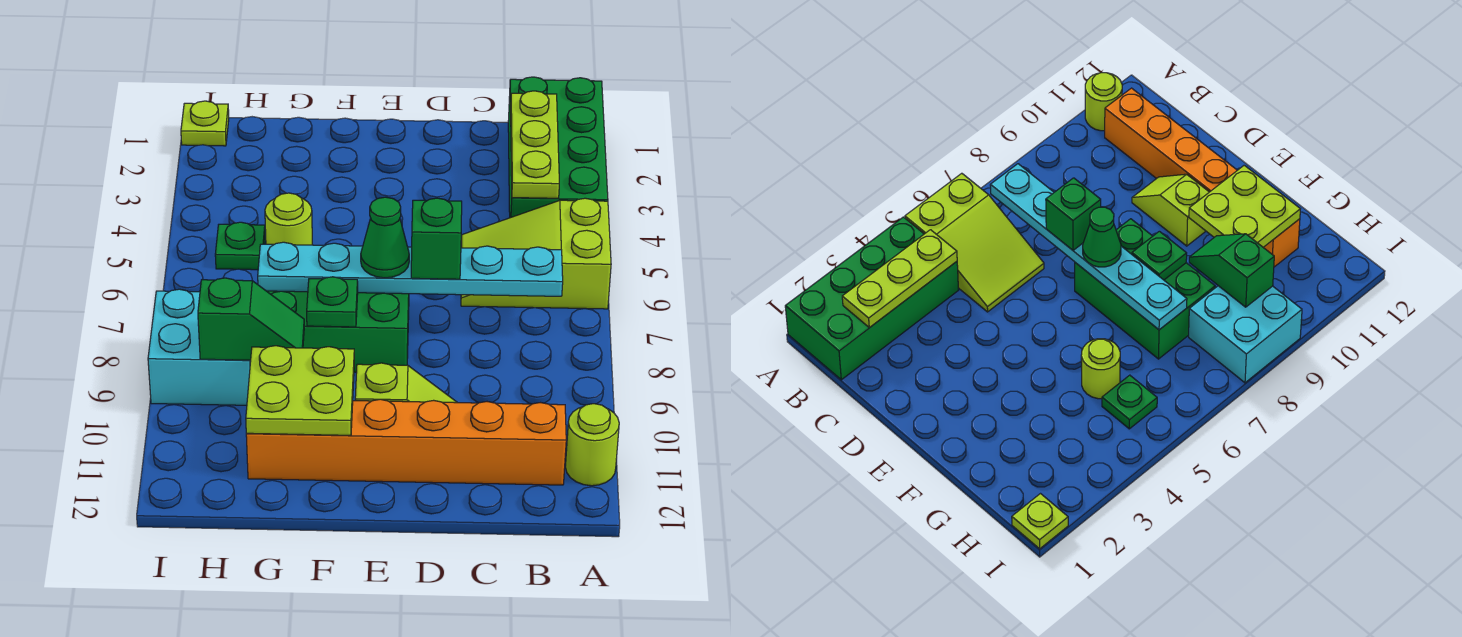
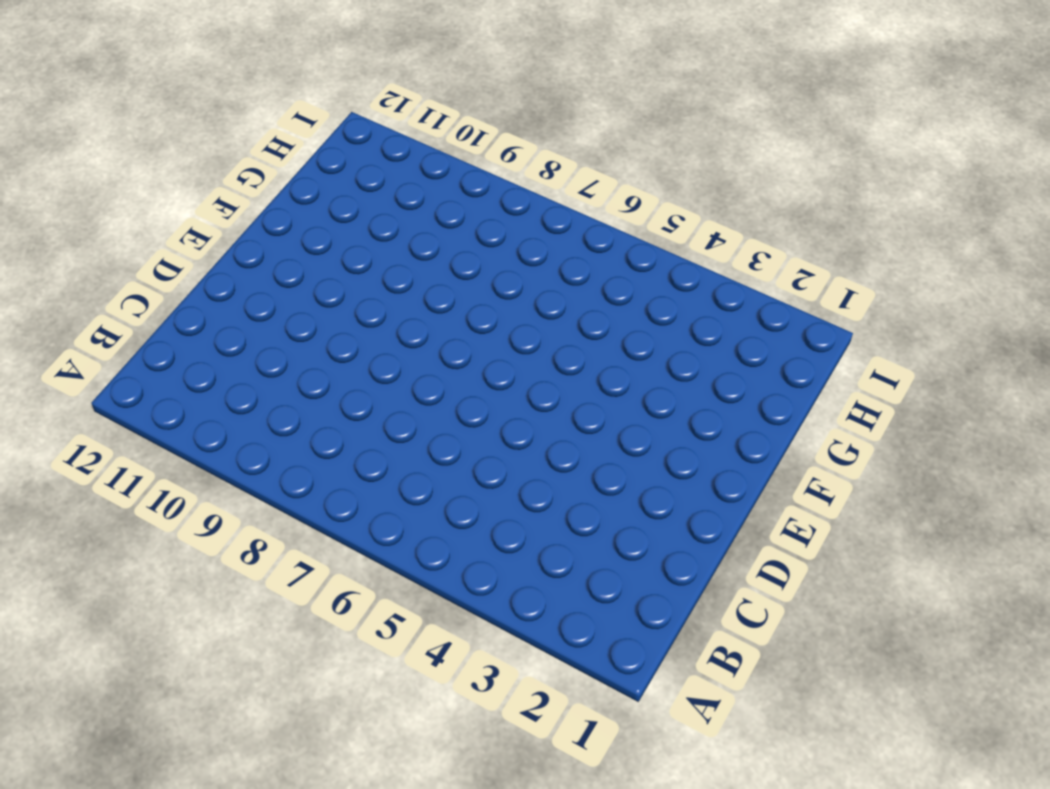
none -> green 2x4 brick [508,77,608,218]
none -> lime 2x3 slope [461,198,611,309]
none -> lime 1x1 round brick [565,404,619,486]

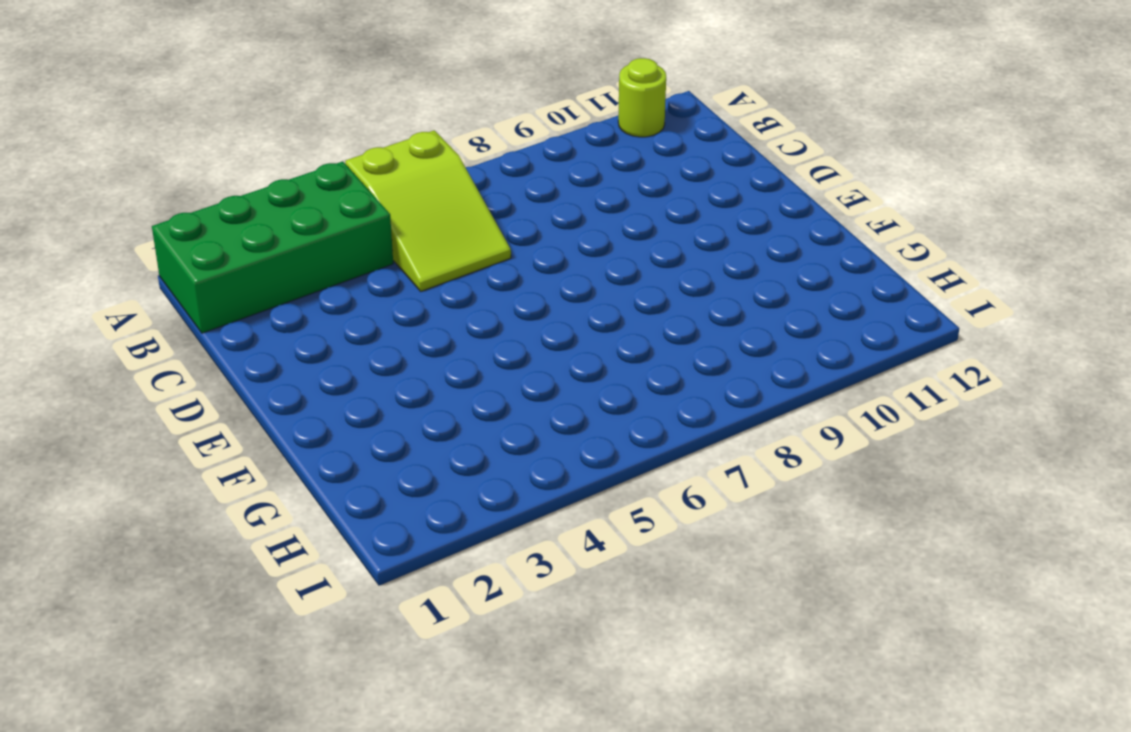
none -> orange 1x6 brick [246,399,566,485]
none -> lime 1x2 slope [355,363,457,403]
none -> green 2x3 brick [267,291,409,372]

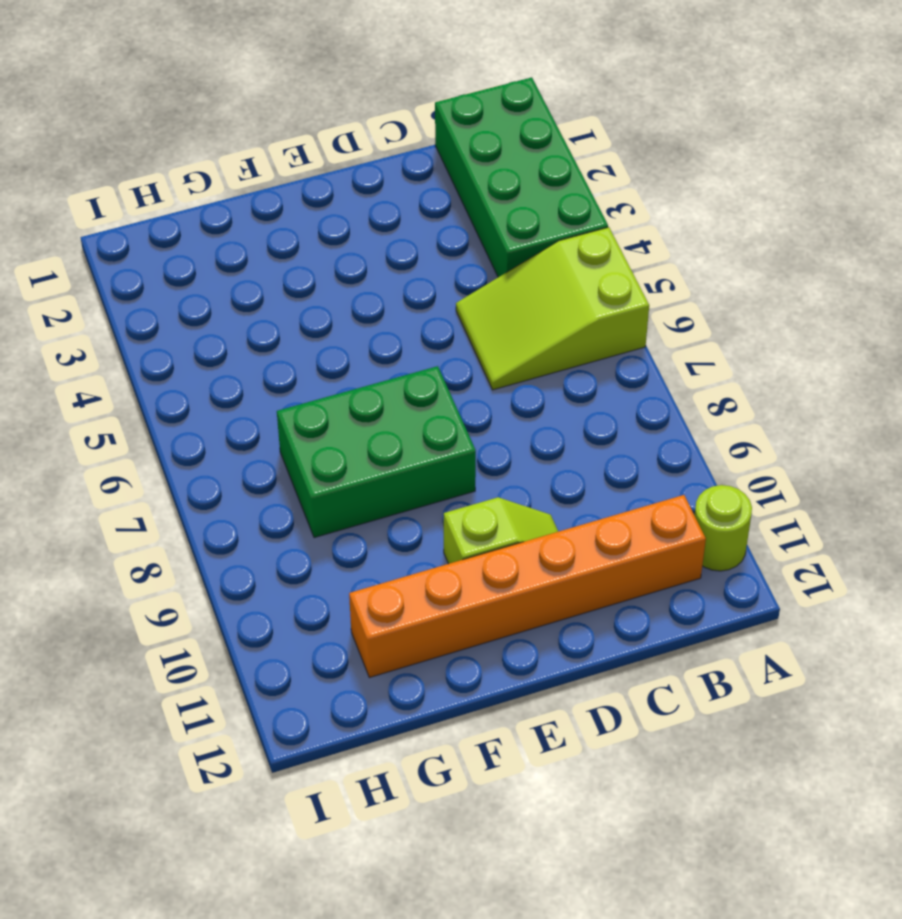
none -> lime 1x1 round brick [265,193,312,245]
none -> green 1x1 plate [215,222,265,270]
none -> cyan 2x2 brick [148,289,251,405]

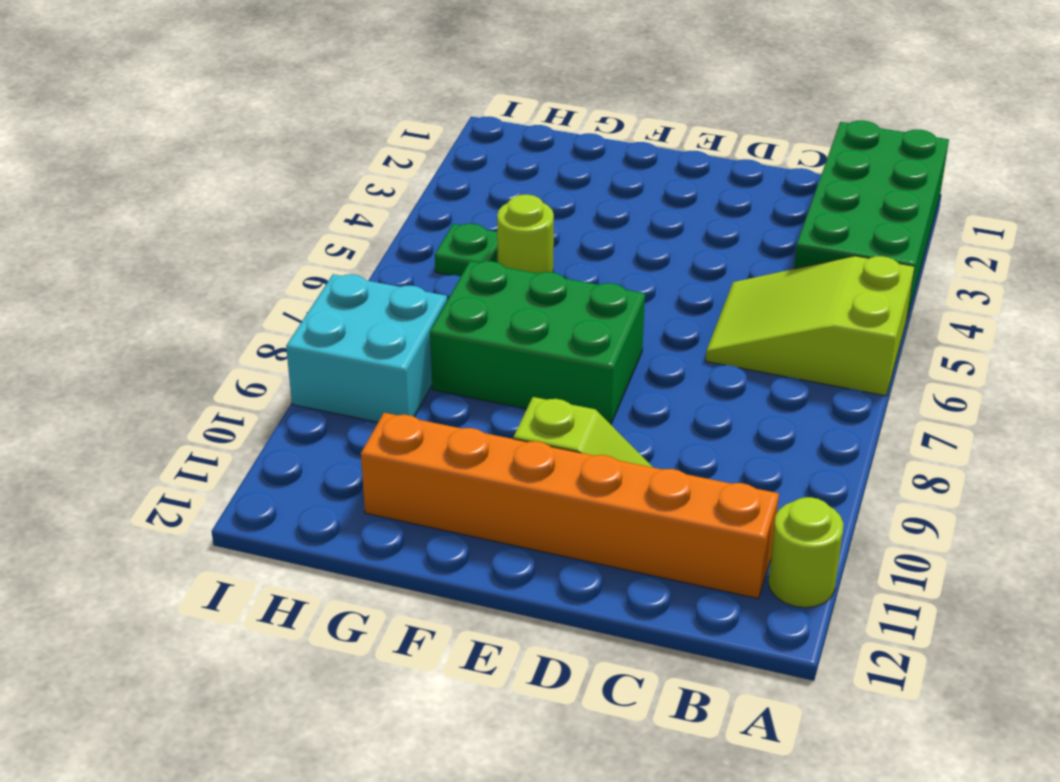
none -> lime 1x1 plate [181,101,229,146]
none -> lime 1x3 plate [511,91,559,198]
none -> cyan 1x6 plate [258,242,563,296]

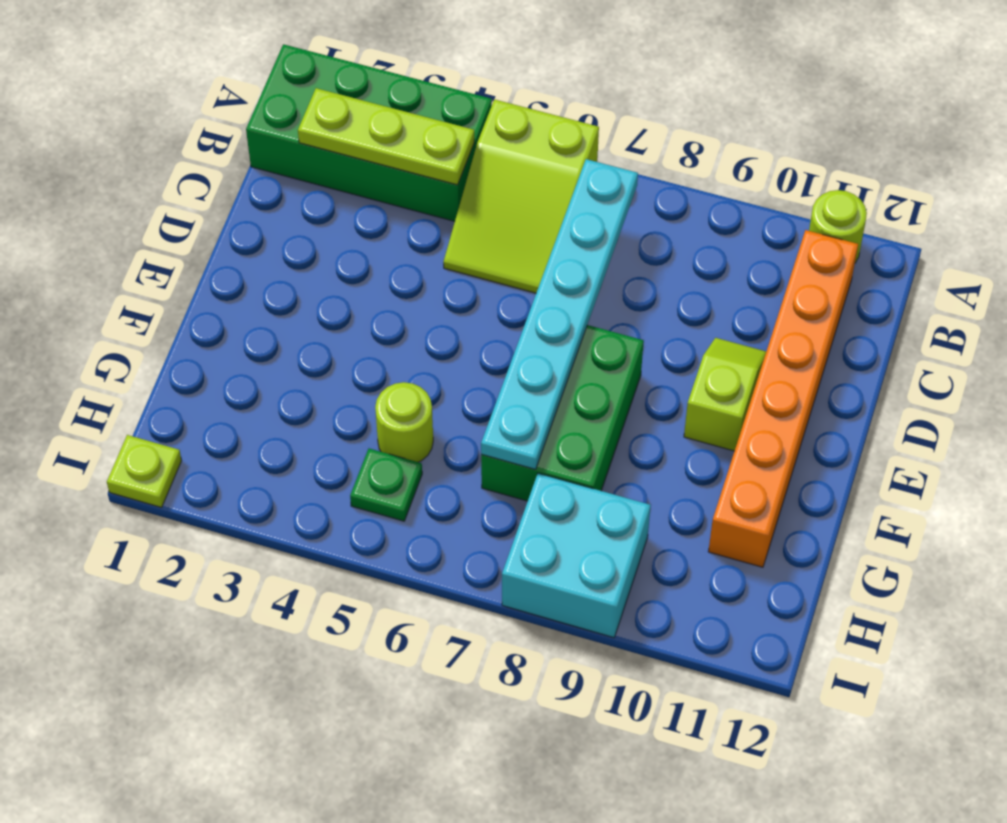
none -> green 1x1 plate [307,277,358,327]
none -> lime 2x2 plate [246,346,354,435]
none -> green 1x2 slope [198,278,304,360]

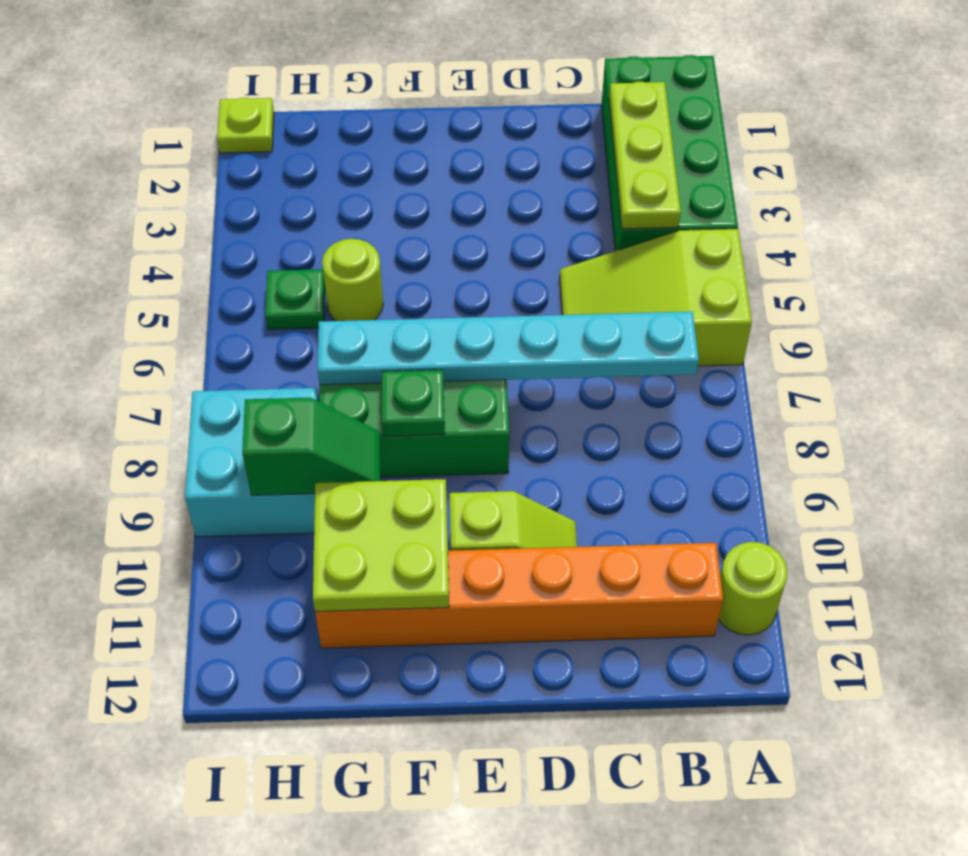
none -> green 1x1 brick [411,198,462,279]
none -> green 1x1 cone [361,197,409,278]

